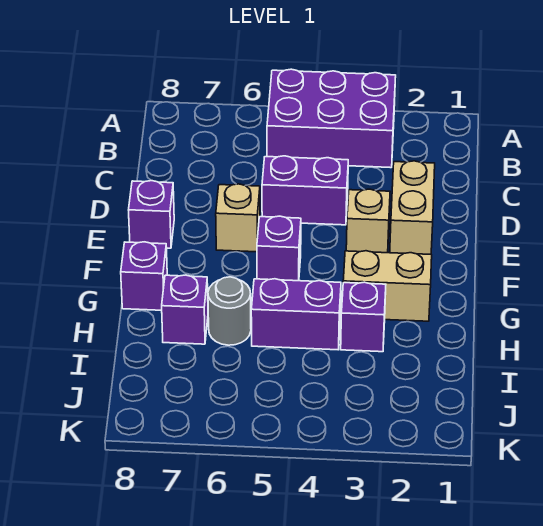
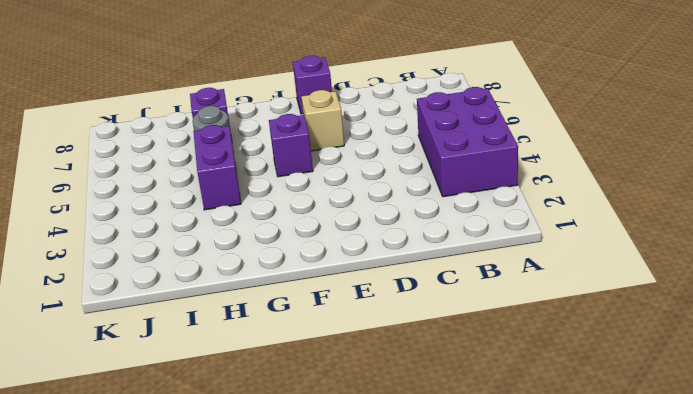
none -> tan 1x2 brick [390,161,435,254]
none -> purple 1x2 brick [262,156,348,225]
none -> tan 1x1 brick [346,189,390,253]

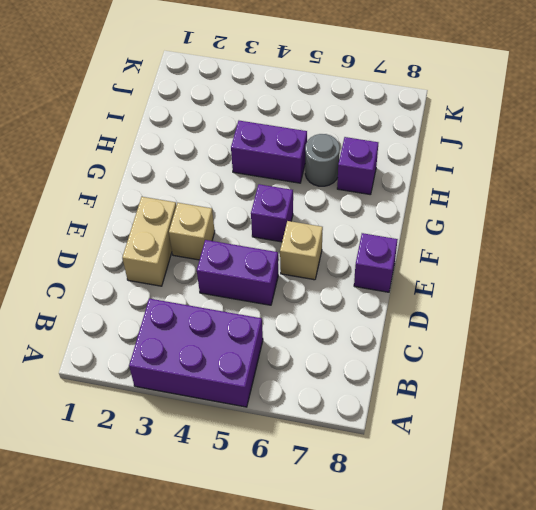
none -> tan 1x2 brick [343,251,432,321]
none -> purple 1x1 brick [121,242,167,310]
none -> purple 1x1 brick [341,282,386,352]

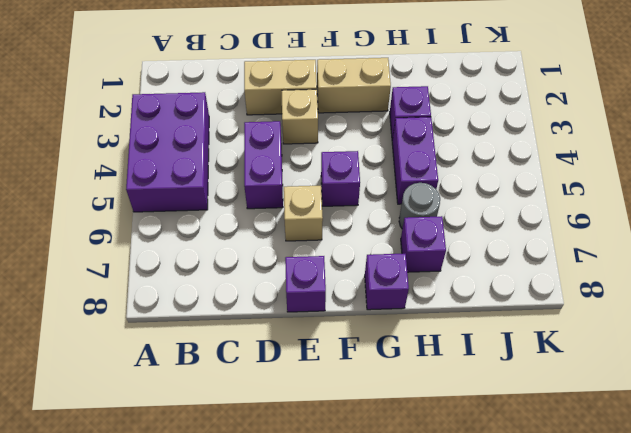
tan 1x2 brick [317,58,391,113] -> tan 1x2 brick turned to [343,251,432,321]

